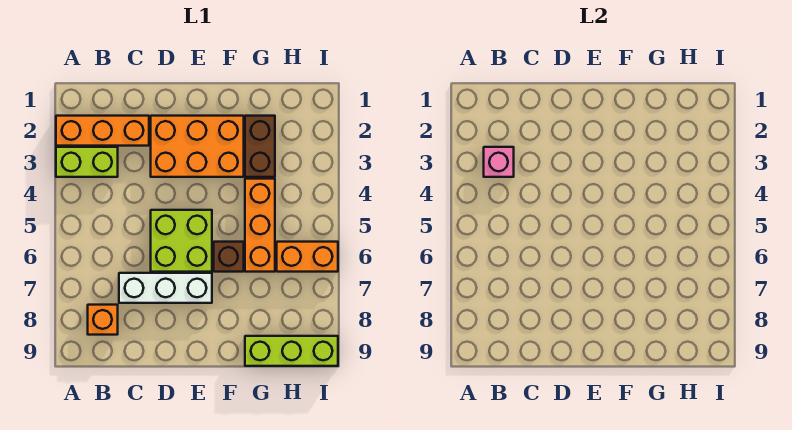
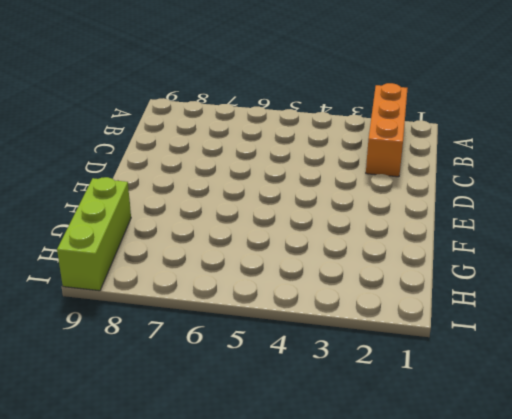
none -> lime 1x2 brick [56,147,118,177]
none -> orange 1x1 brick [88,305,118,335]
none -> white 1x3 brick [119,273,212,303]

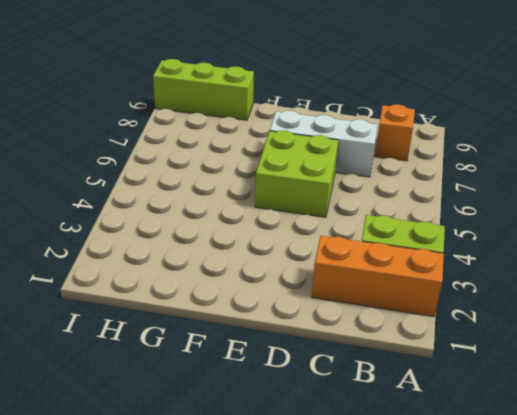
none -> orange 2x3 brick [151,116,244,177]
none -> brown 1x1 brick [214,242,244,272]
none -> brown 1x2 brick [245,116,275,177]

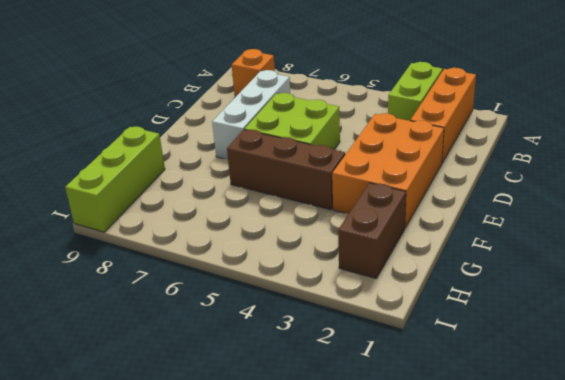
brown 1x3 brick [227,130,345,210] -> brown 1x1 brick [214,242,244,272]
brown 1x2 brick [338,183,406,278] -> brown 1x2 brick turned to [245,116,275,177]
none -> orange 1x3 brick [245,179,275,272]
none -> orange 1x2 brick [277,242,338,272]
none -> pink 1x1 brick [484,147,514,177]

